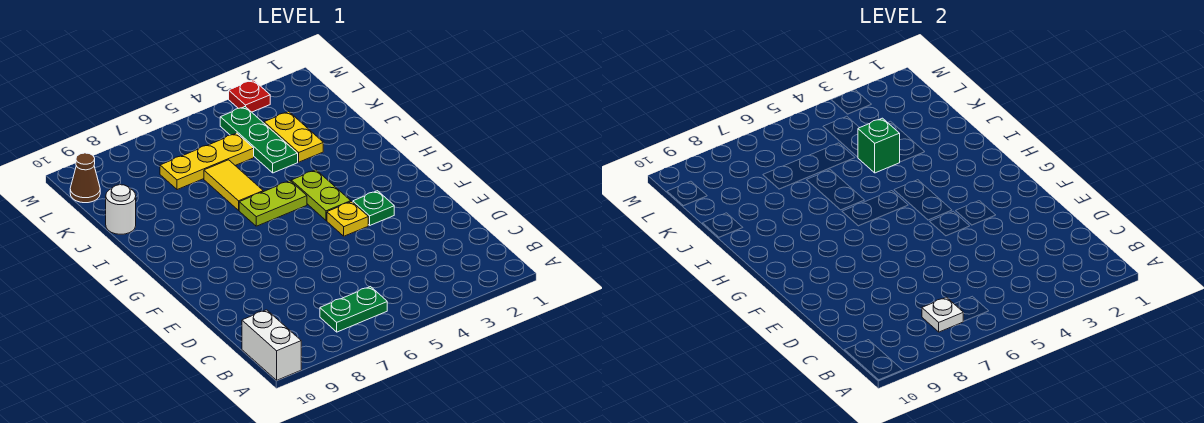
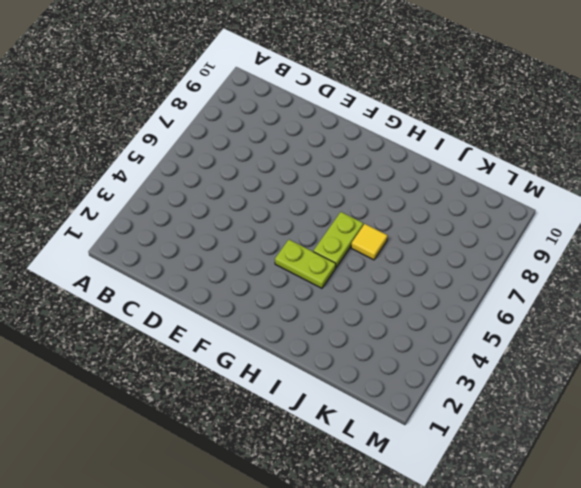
yellow 1x1 tile [351,224,388,260] -> yellow 1x2 tile [204,160,263,210]
none -> white 1x2 brick [242,310,301,380]
none -> green 1x2 plate [320,287,387,332]
none -> green 1x1 plate [353,191,394,225]

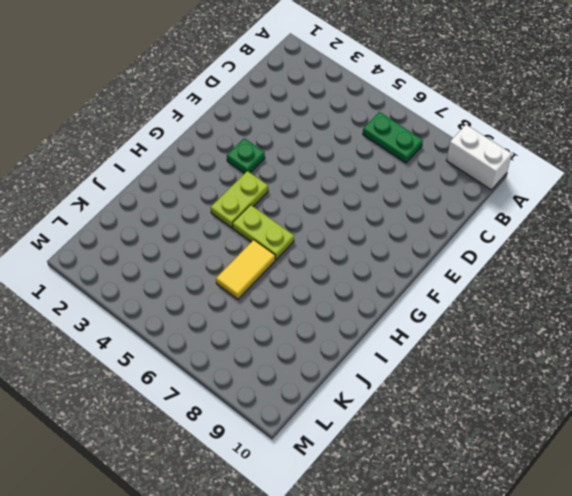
white 1x2 brick [446,125,512,190] -> white 1x2 brick turned to [242,310,301,380]
none -> yellow 1x1 plate [327,202,368,236]
none -> yellow 1x2 plate [264,112,323,162]
none -> green 1x3 plate [220,107,298,173]

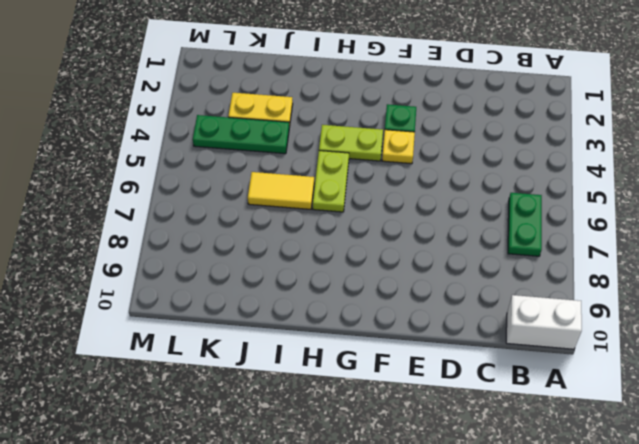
none -> white 1x1 round brick [106,185,136,234]
none -> yellow 1x3 plate [160,133,254,190]
none -> brown 1x1 cone [70,153,100,203]

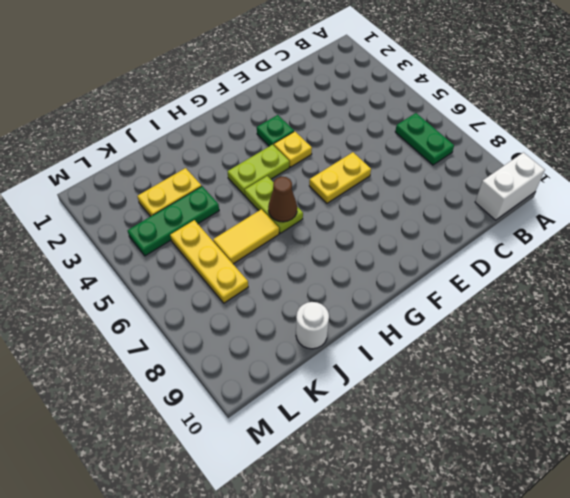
yellow 1x2 plate [309,152,371,203] -> none
brown 1x1 cone [268,177,297,222] -> brown 1x1 cone moved to [70,153,100,203]
none -> red 1x1 plate [229,80,270,112]
none -> white 1x1 plate [922,297,963,332]
none -> green 1x1 brick [858,118,900,173]

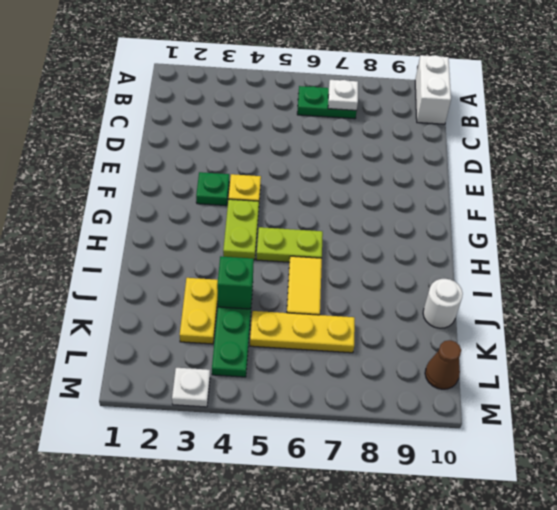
white 1x1 plate [172,368,210,407] -> red 1x1 plate [229,80,270,112]

